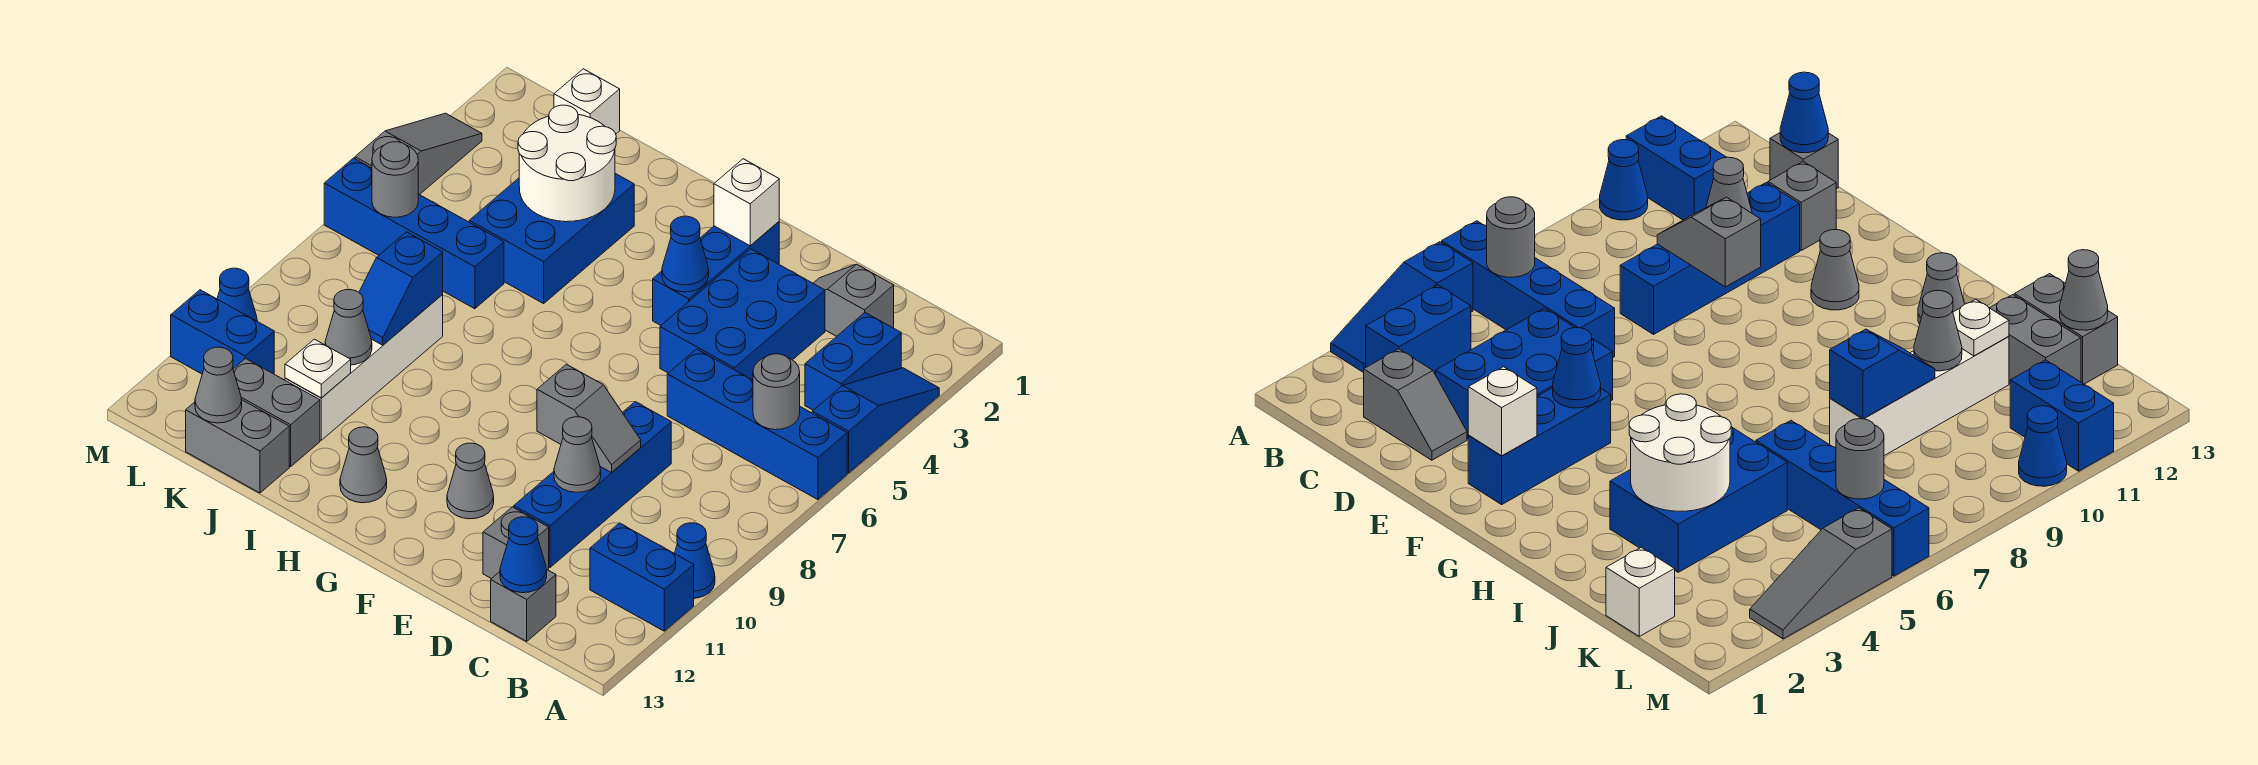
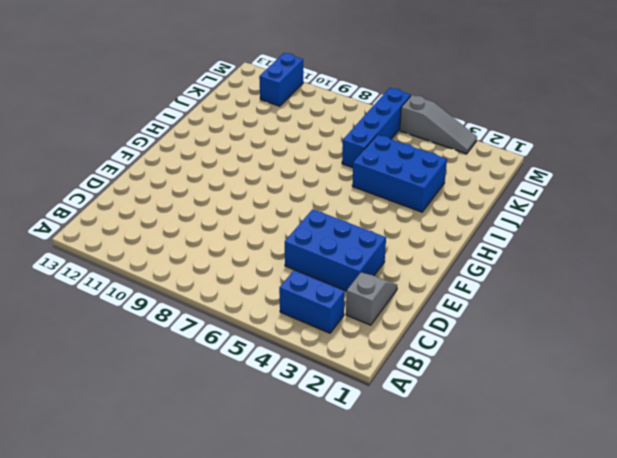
none -> blue 1x3 slope [812,368,939,473]
none -> blue 1x4 brick [667,349,847,500]
none -> blue 1x1 cone [674,523,715,598]
none -> blue 1x2 brick [590,523,694,631]

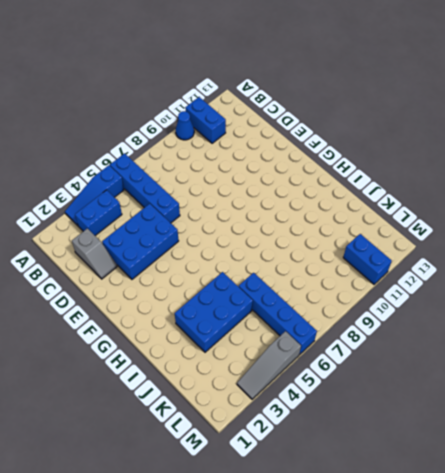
none -> grey 1x1 brick [491,569,556,641]
none -> blue 1x4 brick [514,402,671,567]
none -> grey 1x1 brick [483,507,549,579]
none -> blue 1x3 brick [653,222,779,325]

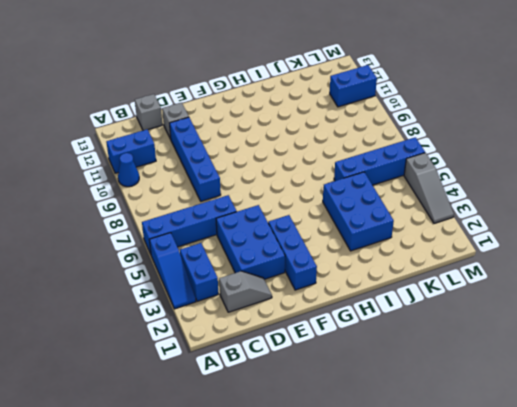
none -> grey 1x1 cone [447,443,494,519]
none -> grey 1x1 cone [340,427,387,503]
none -> white 1x4 brick [285,295,443,440]
none -> grey 1x2 brick [233,359,320,467]

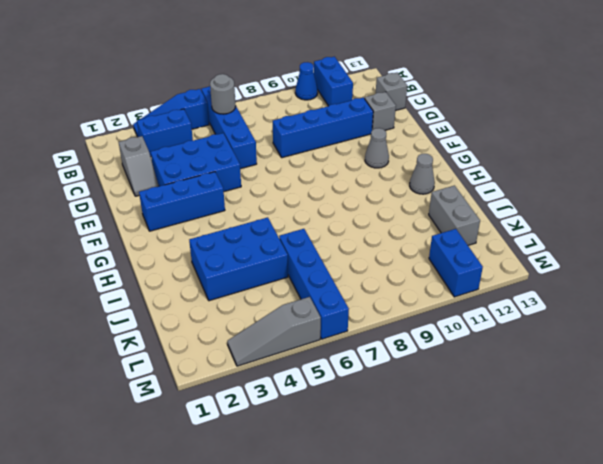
none -> white 1x4 brick [285,295,443,440]
none -> grey 1x2 brick [186,400,289,493]
none -> white 1x1 brick [554,69,620,134]
none -> blue 1x1 cone [217,268,257,321]

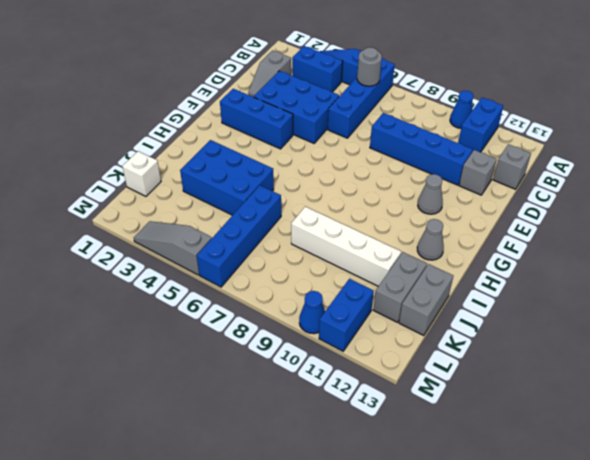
none -> blue 1x1 cone [500,517,547,593]
none -> grey 1x2 slope [537,364,641,473]
none -> grey 1x1 cone [554,417,601,492]
none -> white 1x1 brick [714,159,779,246]

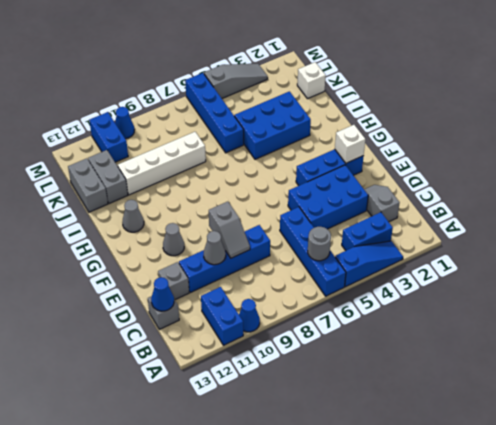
none -> blue 1x1 cone [662,216,709,292]
none -> white 2x2 round brick [518,105,616,222]
none -> blue 1x2 slope [359,232,443,345]
none -> grey 1x1 cone [325,290,372,365]

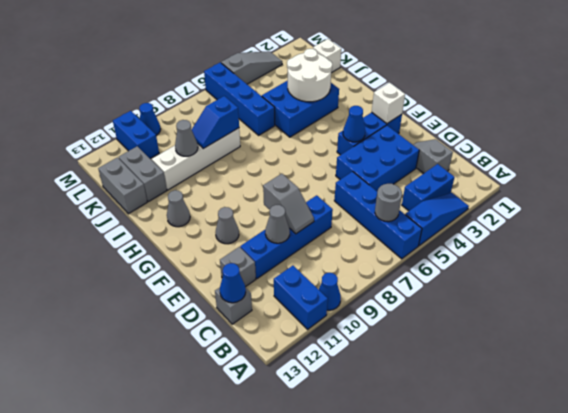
none -> white 1x1 plate [285,339,351,398]
none -> grey 1x1 cone [195,347,242,423]
none -> grey 1x1 round brick [372,142,418,217]

